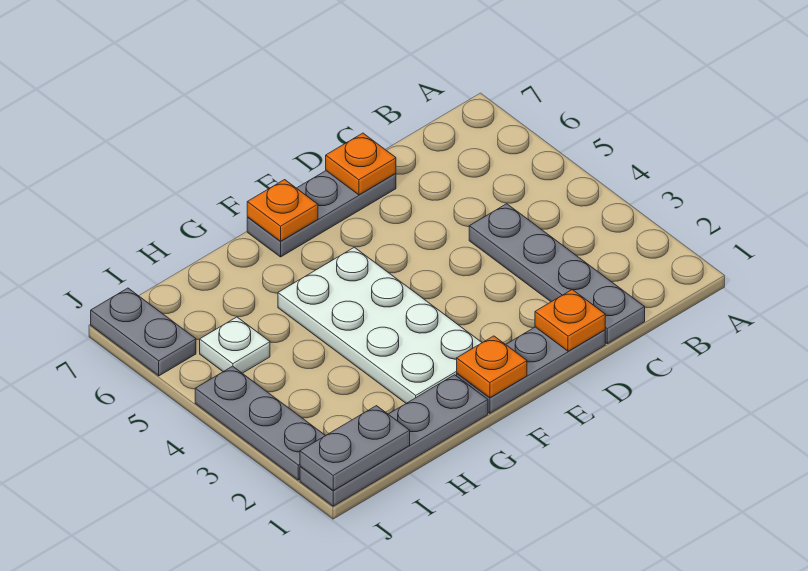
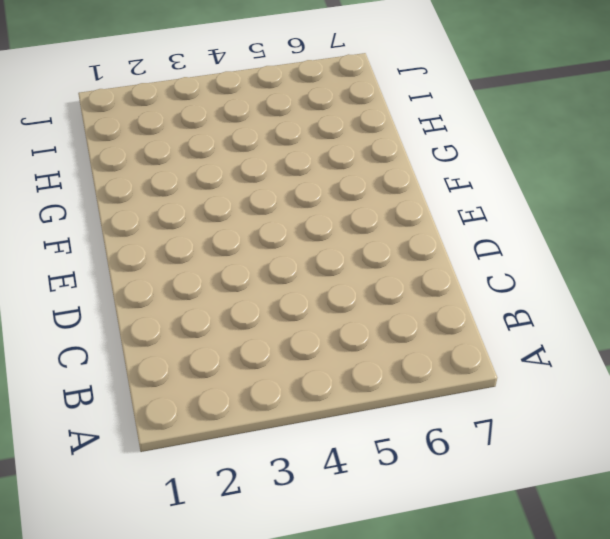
none -> grey 1x4 plate [469,204,645,344]
none -> grey 1x3 plate [457,327,605,413]
none -> grey 1x3 plate [247,171,396,257]

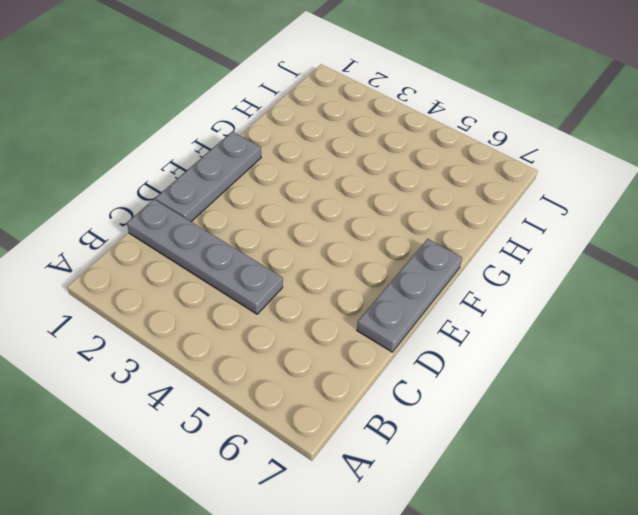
none -> white 2x4 plate [278,247,482,403]
none -> grey 1x4 plate [300,375,488,506]
none -> white 1x1 plate [200,317,270,373]

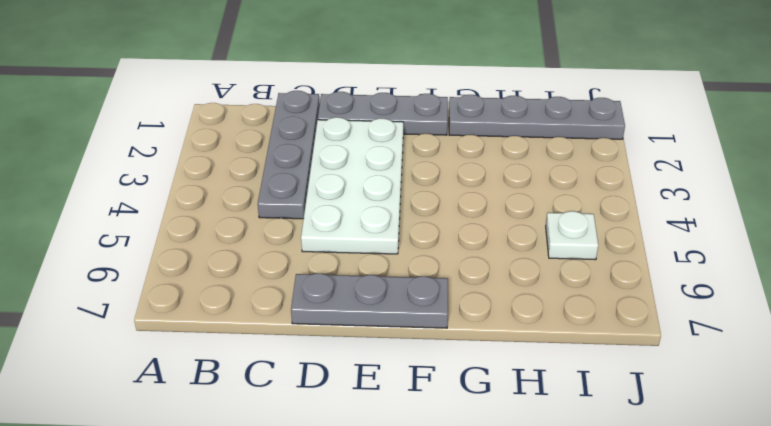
white 2x4 plate [301,117,403,254] -> white 2x4 plate moved to [278,247,482,403]
none -> grey 1x3 plate [195,366,325,480]
none -> grey 1x2 plate [91,288,196,376]
none -> orange 1x1 plate [535,290,605,351]

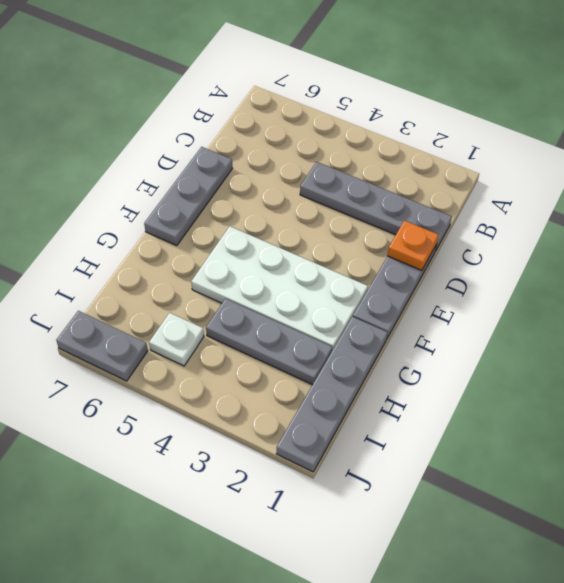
grey 1x3 plate [206,299,332,385] -> grey 1x3 plate moved to [195,366,325,480]
none -> orange 1x1 plate [326,133,396,195]
none -> orange 1x1 plate [457,336,527,398]
none -> orange 1x1 plate [247,180,318,241]

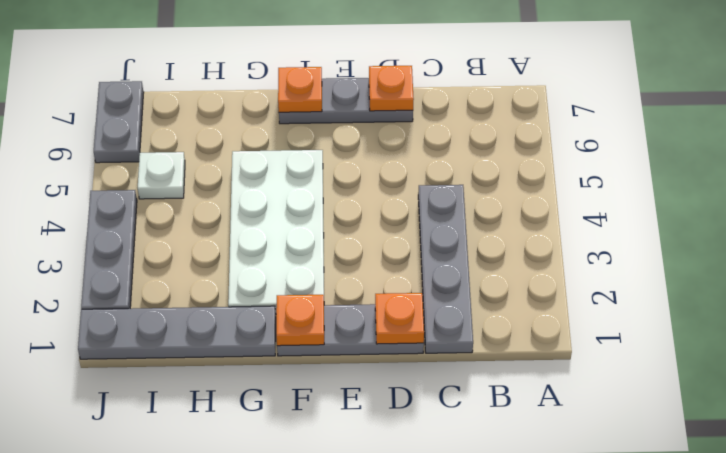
none -> grey 1x2 plate [300,406,410,490]

